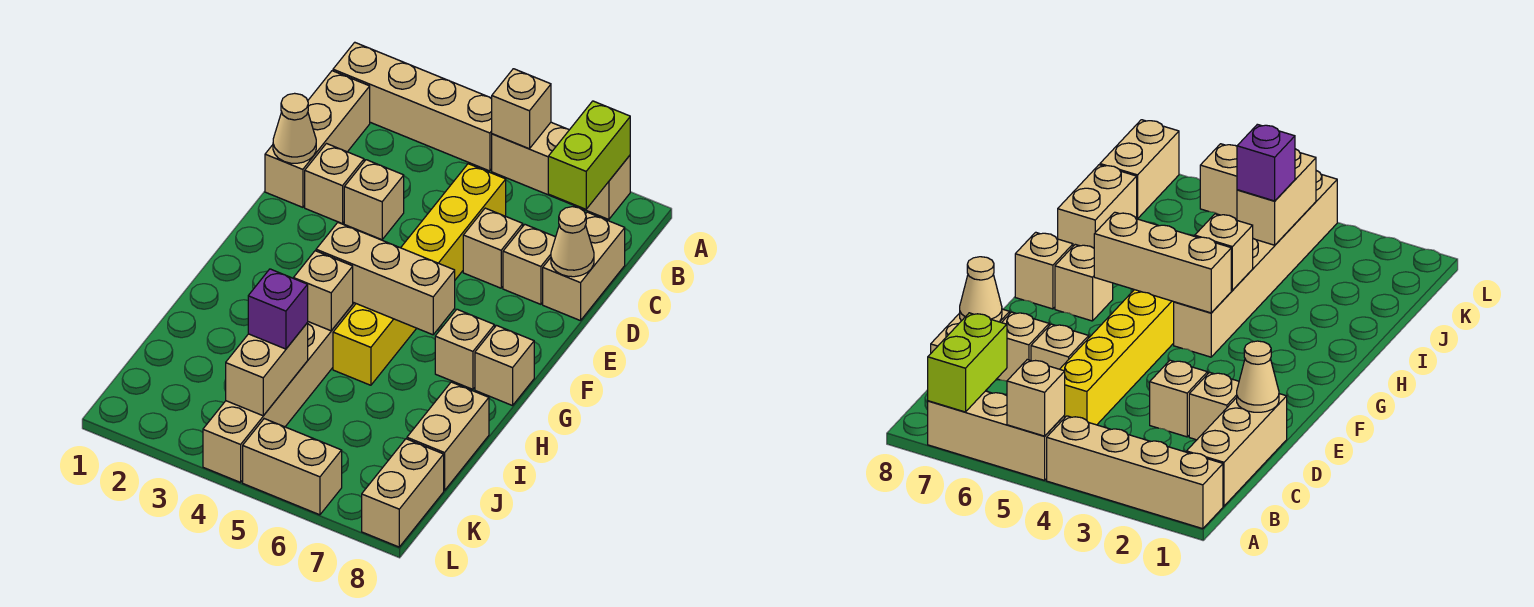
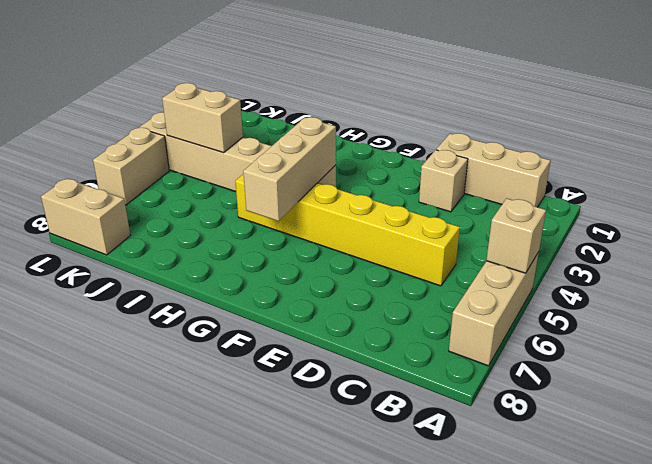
none -> tan 1x4 brick [333,42,492,171]
none -> tan 1x2 brick [543,212,625,321]
none -> tan 1x1 brick [344,160,404,240]

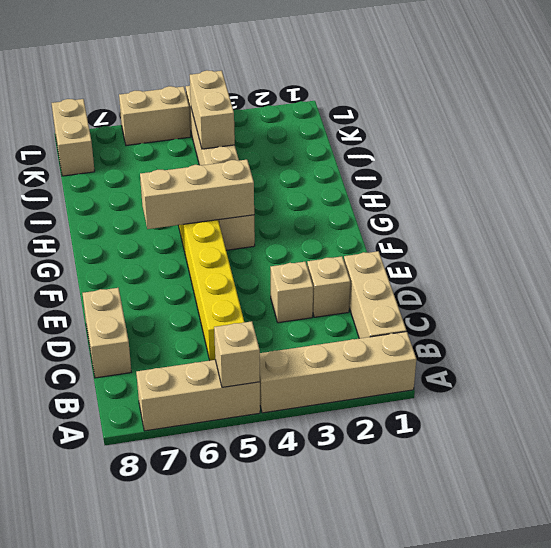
none -> tan 1x1 brick [463,208,523,288]
none -> tan 1x1 brick [503,225,555,304]
none -> tan 1x1 brick [435,309,495,389]

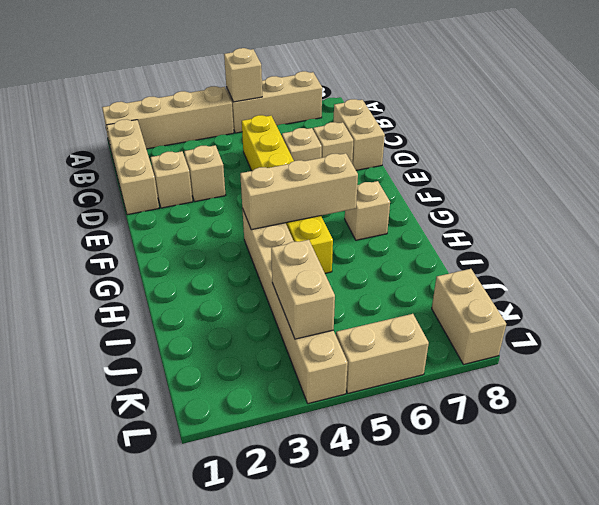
none -> tan 1x1 brick [475,326,534,406]
none -> tan 1x2 brick [407,382,489,490]
none -> lime 1x2 brick [548,101,630,209]

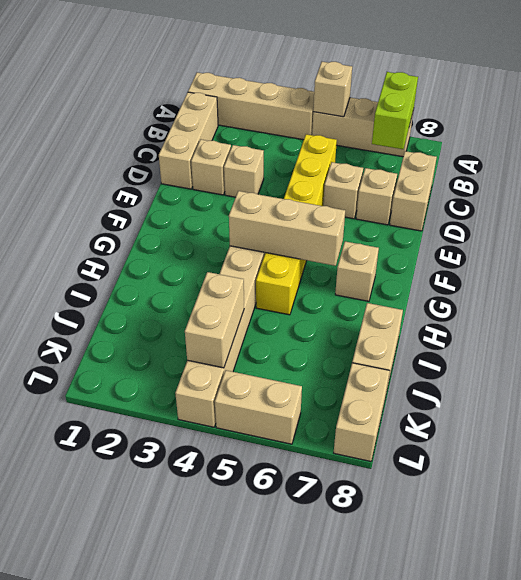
none -> tan 1x1 brick [475,326,534,406]
none -> tan 1x1 cone [273,93,316,163]
none -> tan 1x1 cone [551,207,594,277]

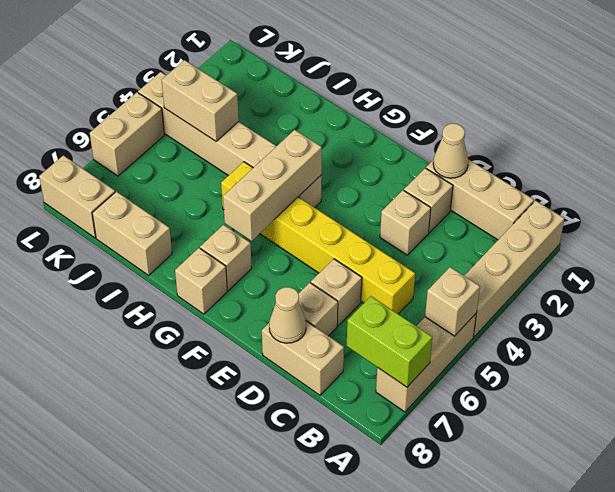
none -> tan 1x1 brick [293,251,353,331]
none -> purple 1x1 brick [248,269,308,349]

